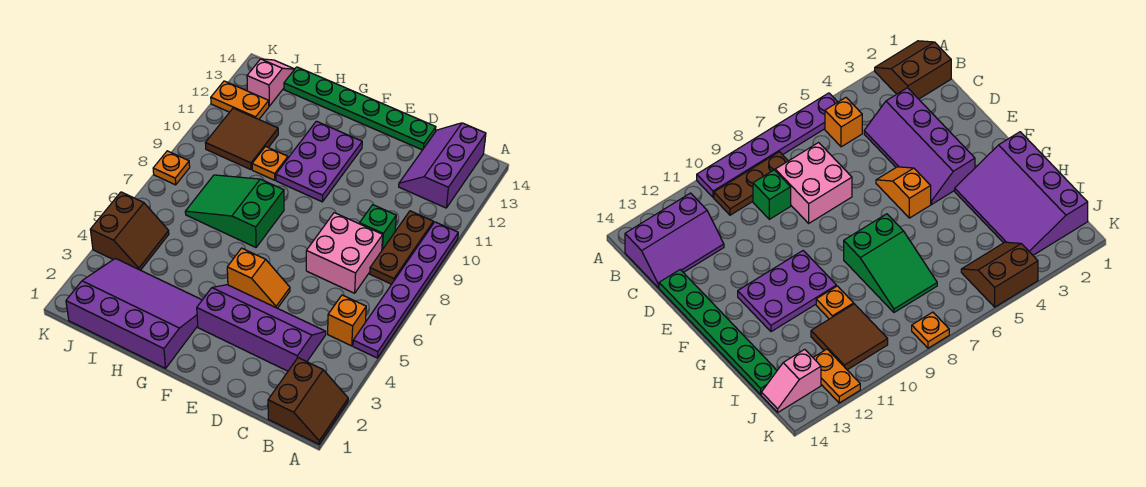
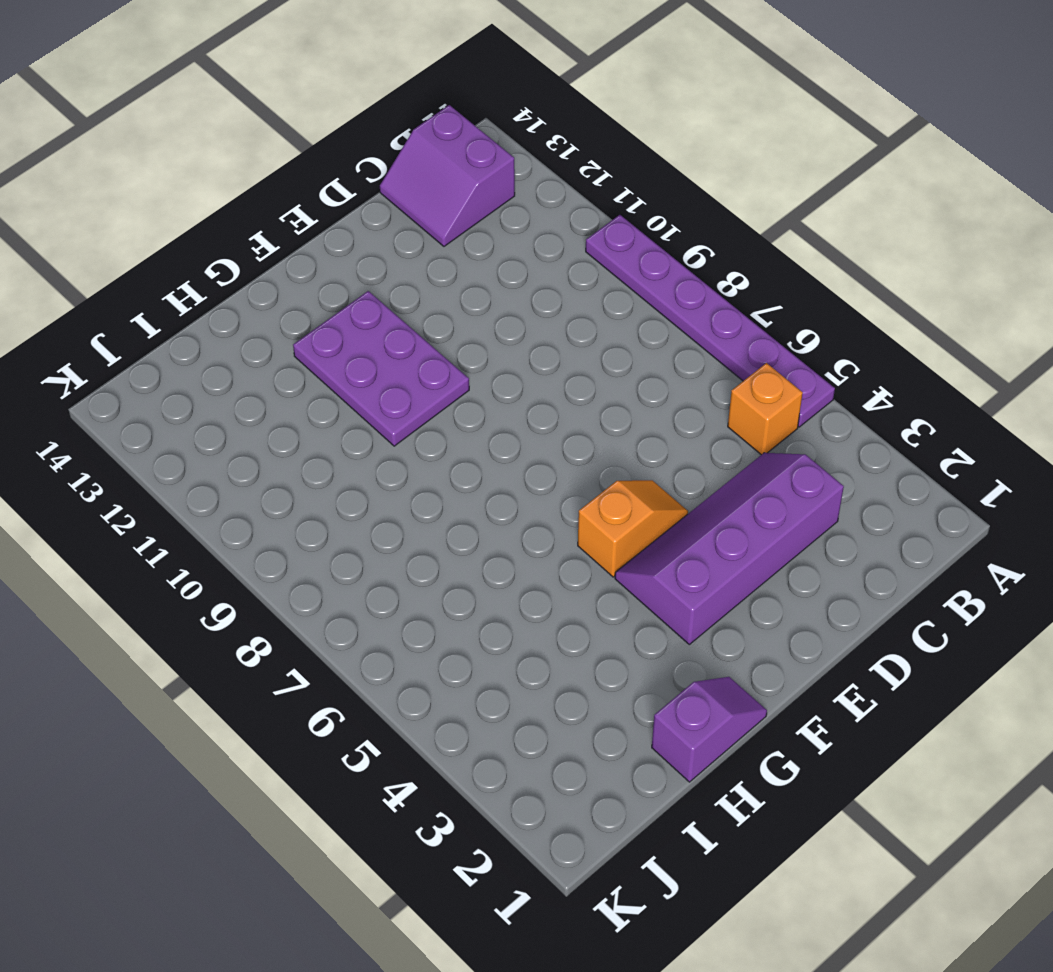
purple 2x2 slope [380,105,515,246] -> purple 2x3 slope [399,123,486,208]
purple 1x2 slope [652,677,767,782] -> purple 3x4 slope [66,258,202,368]
none -> brown 2x2 slope [268,358,348,444]
none -> brown 1x3 plate [370,211,433,284]
none -> pink 2x2 brick [306,213,383,293]

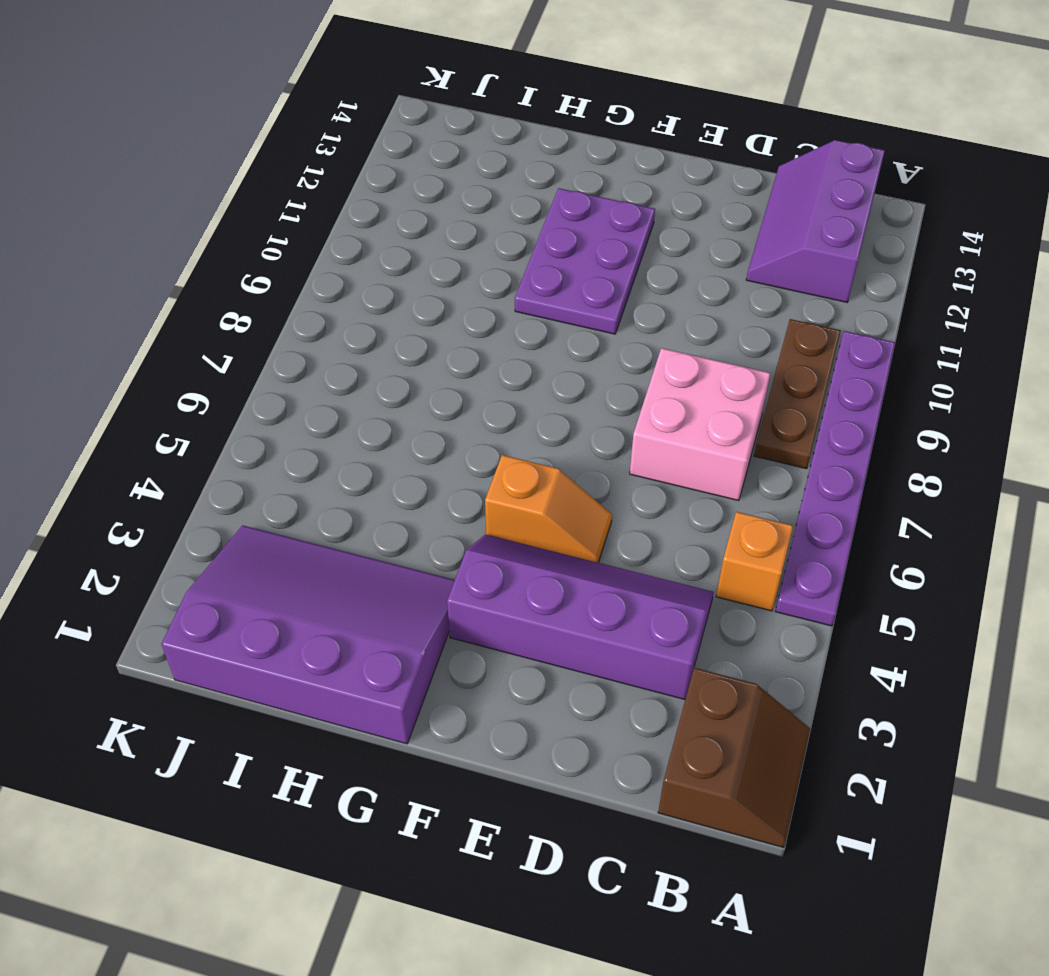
none -> green 1x1 brick [360,205,396,250]
none -> green 1x6 plate [284,67,436,150]
none -> green 2x3 slope [185,175,284,247]

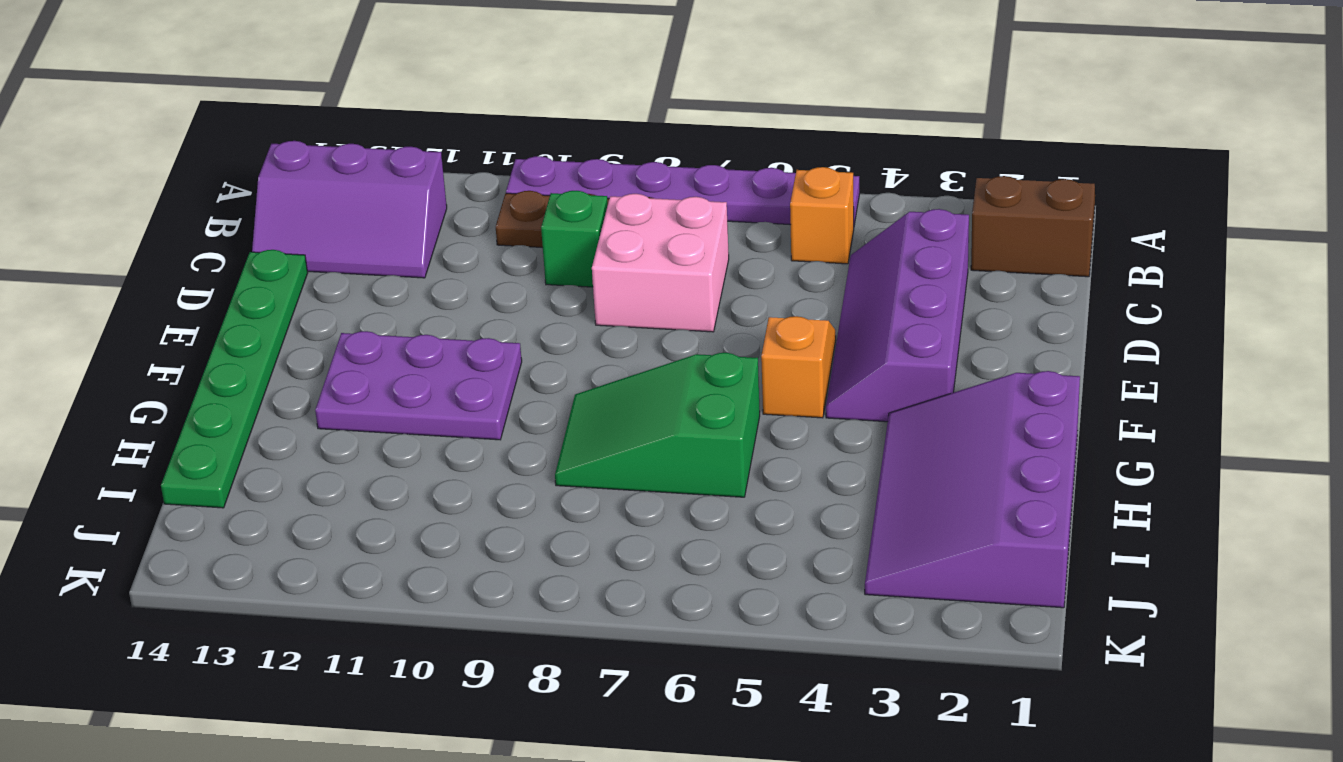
green 2x3 slope [555,353,760,497] -> green 2x3 slope turned to [185,175,284,247]
none -> orange 1x1 plate [252,146,288,180]
none -> brown 2x2 tile [205,108,278,170]
none -> brown 2x2 slope [90,192,169,270]

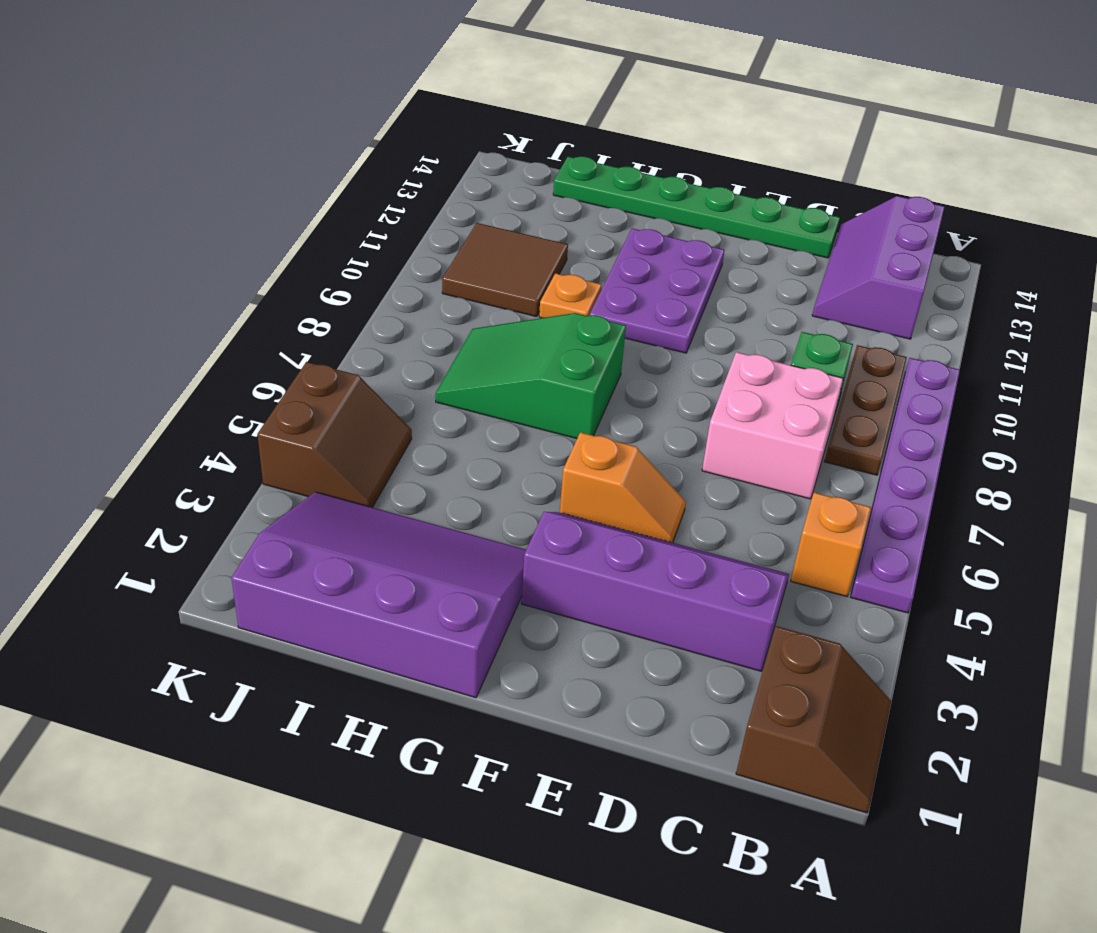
none -> orange 1x2 plate [211,81,269,119]
none -> pink 1x2 slope [247,59,294,106]
none -> orange 1x1 plate [153,151,190,185]

